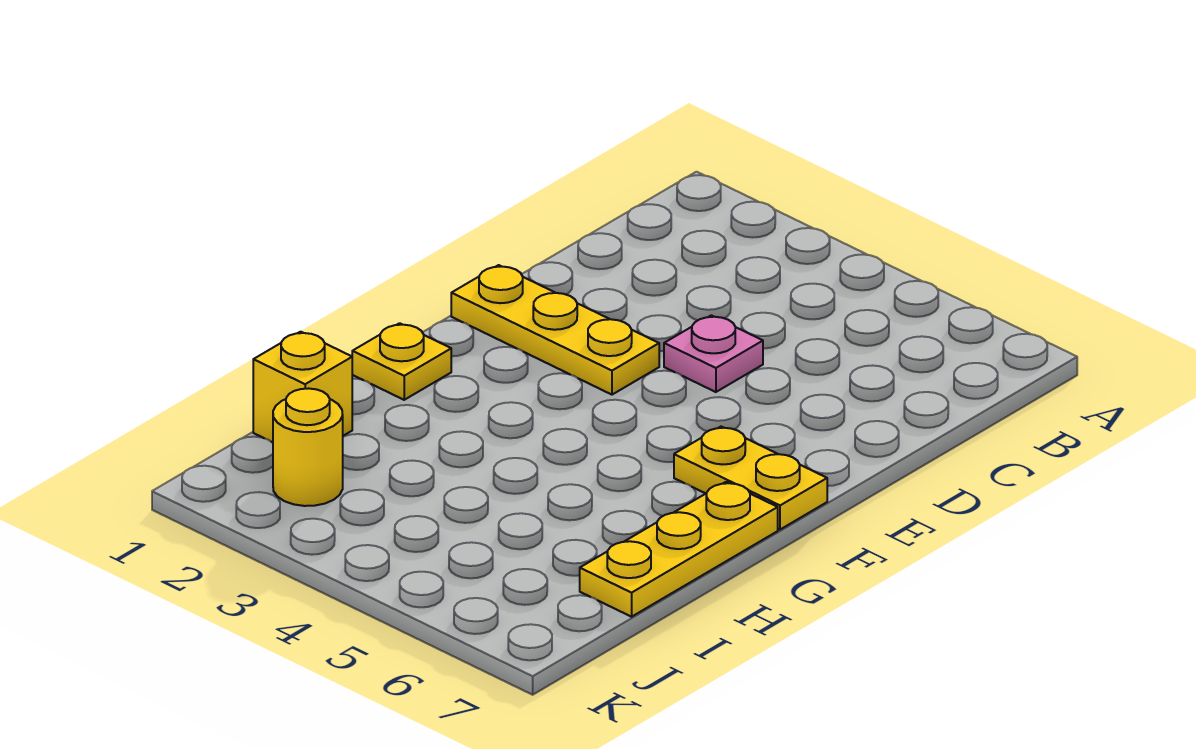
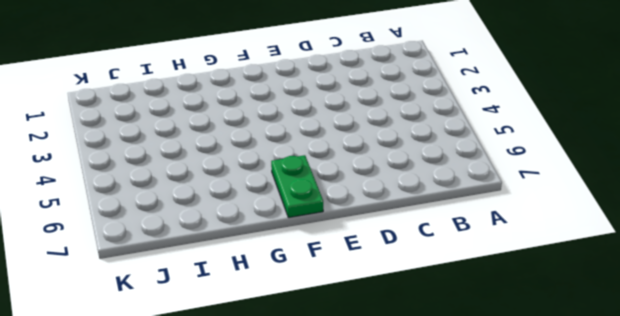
green 1x2 plate [271,155,323,218] -> yellow 1x2 plate [674,427,827,529]
none -> pink 1x1 plate [664,315,763,392]
none -> yellow 1x3 plate [451,265,659,395]

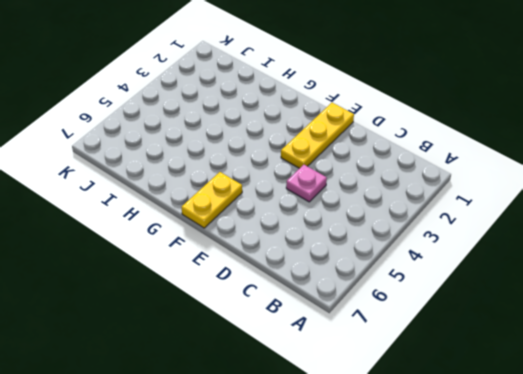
none -> yellow 1x1 plate [352,323,451,400]
none -> yellow 1x3 plate [580,482,778,617]

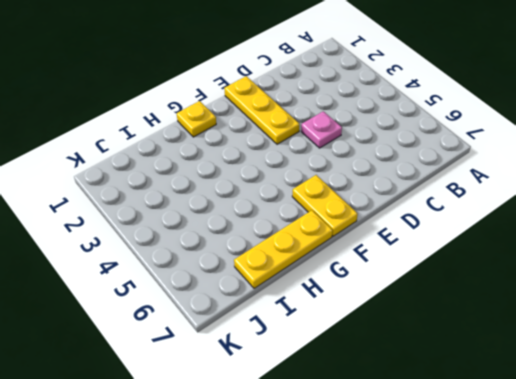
none -> yellow 1x1 brick [253,332,352,442]
none -> yellow 1x1 round brick [273,388,343,506]

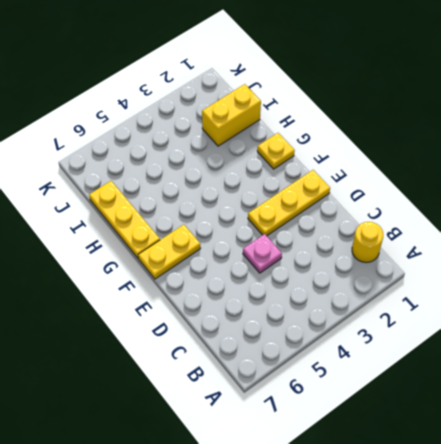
yellow 1x1 round brick [352,222,383,263] -> yellow 1x1 round brick moved to [273,388,343,506]
yellow 1x2 brick [202,84,261,146] -> yellow 1x1 brick [253,332,352,442]

